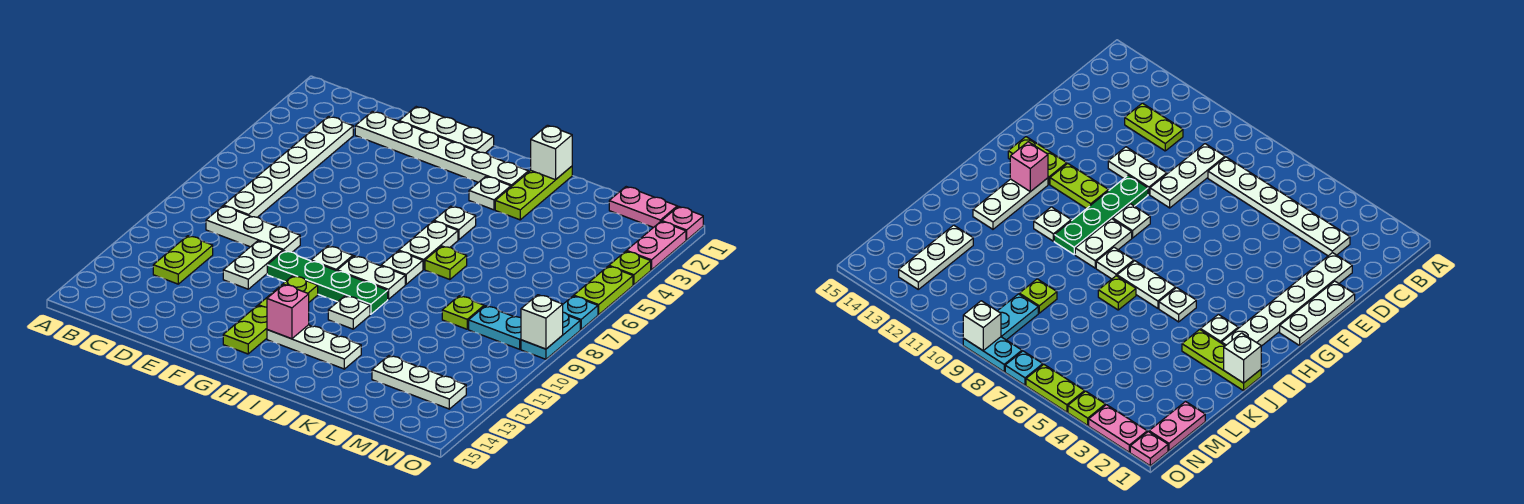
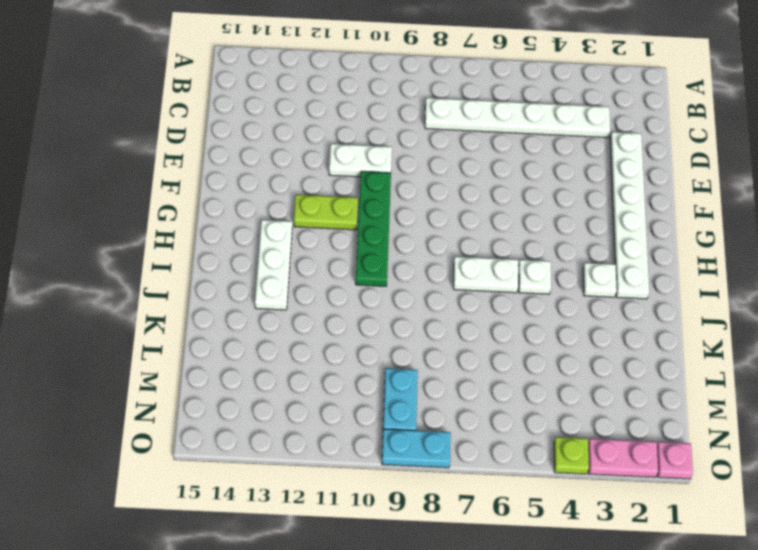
none -> white 1x3 plate [206,206,300,252]
none -> lime 1x2 plate [153,236,213,284]
none -> white 1x3 plate [399,107,494,153]
none -> white 1x1 plate [311,246,353,271]

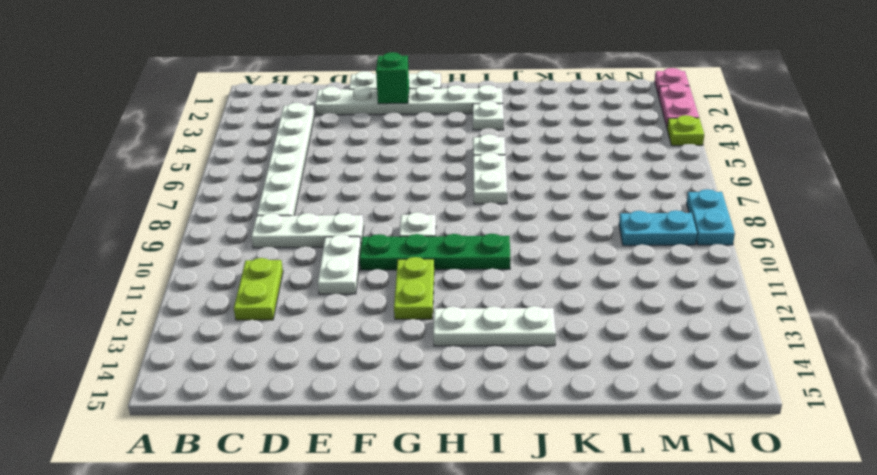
green 1x1 brick [376,52,409,104] -> none
none -> lime 1x2 plate [223,306,267,354]
none -> white 1x2 plate [337,256,405,299]
none -> white 1x1 plate [381,251,423,284]
none -> white 1x1 plate [328,296,370,329]

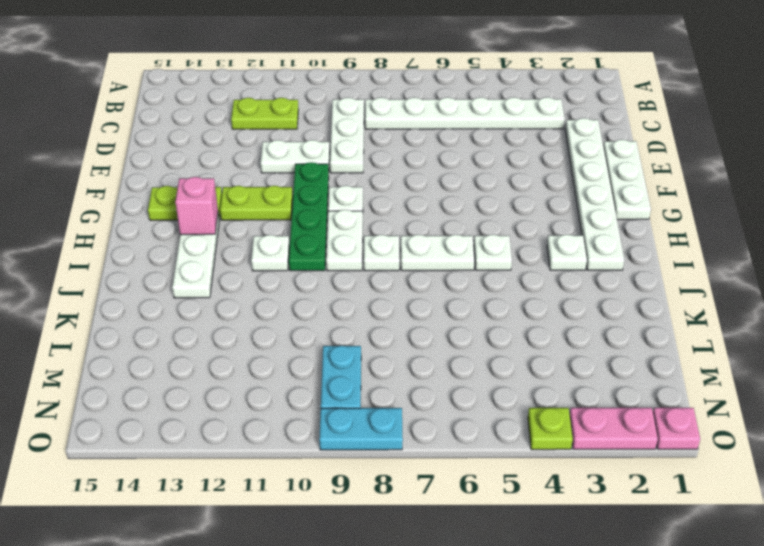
none -> lime 1x3 plate [495,166,572,220]
none -> lime 1x1 plate [425,246,467,280]
none -> lime 1x1 plate [442,296,484,329]
none -> white 1x3 plate [372,356,466,409]

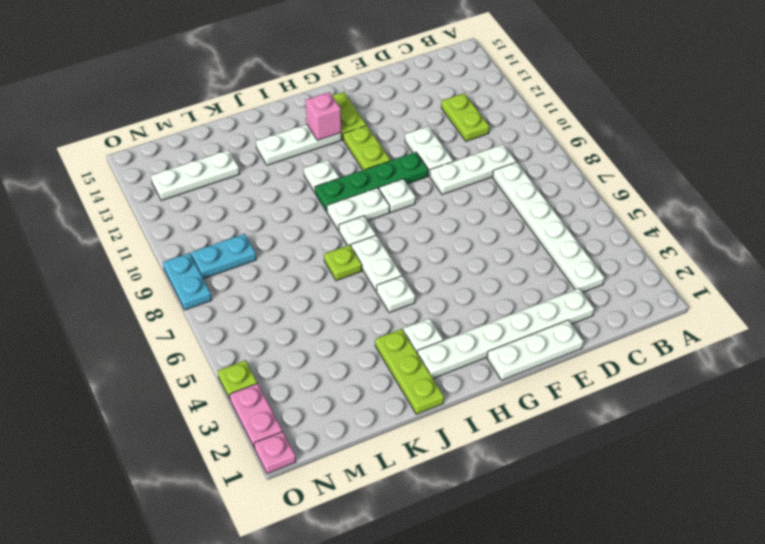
none -> lime 1x1 plate [442,296,484,329]
none -> pink 1x2 plate [609,187,677,228]
none -> lime 1x2 plate [574,266,633,315]
none -> cyan 1x1 plate [563,296,598,329]

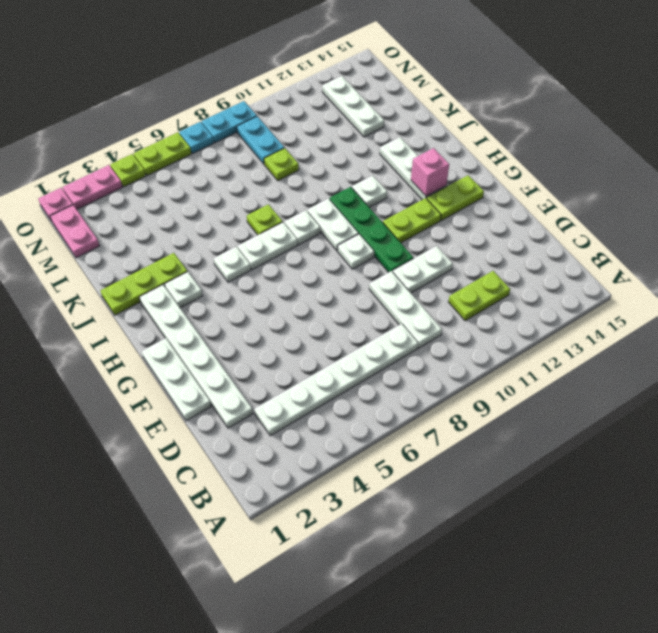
none -> white 1x1 brick [531,125,572,180]
none -> white 1x1 brick [521,295,563,349]

